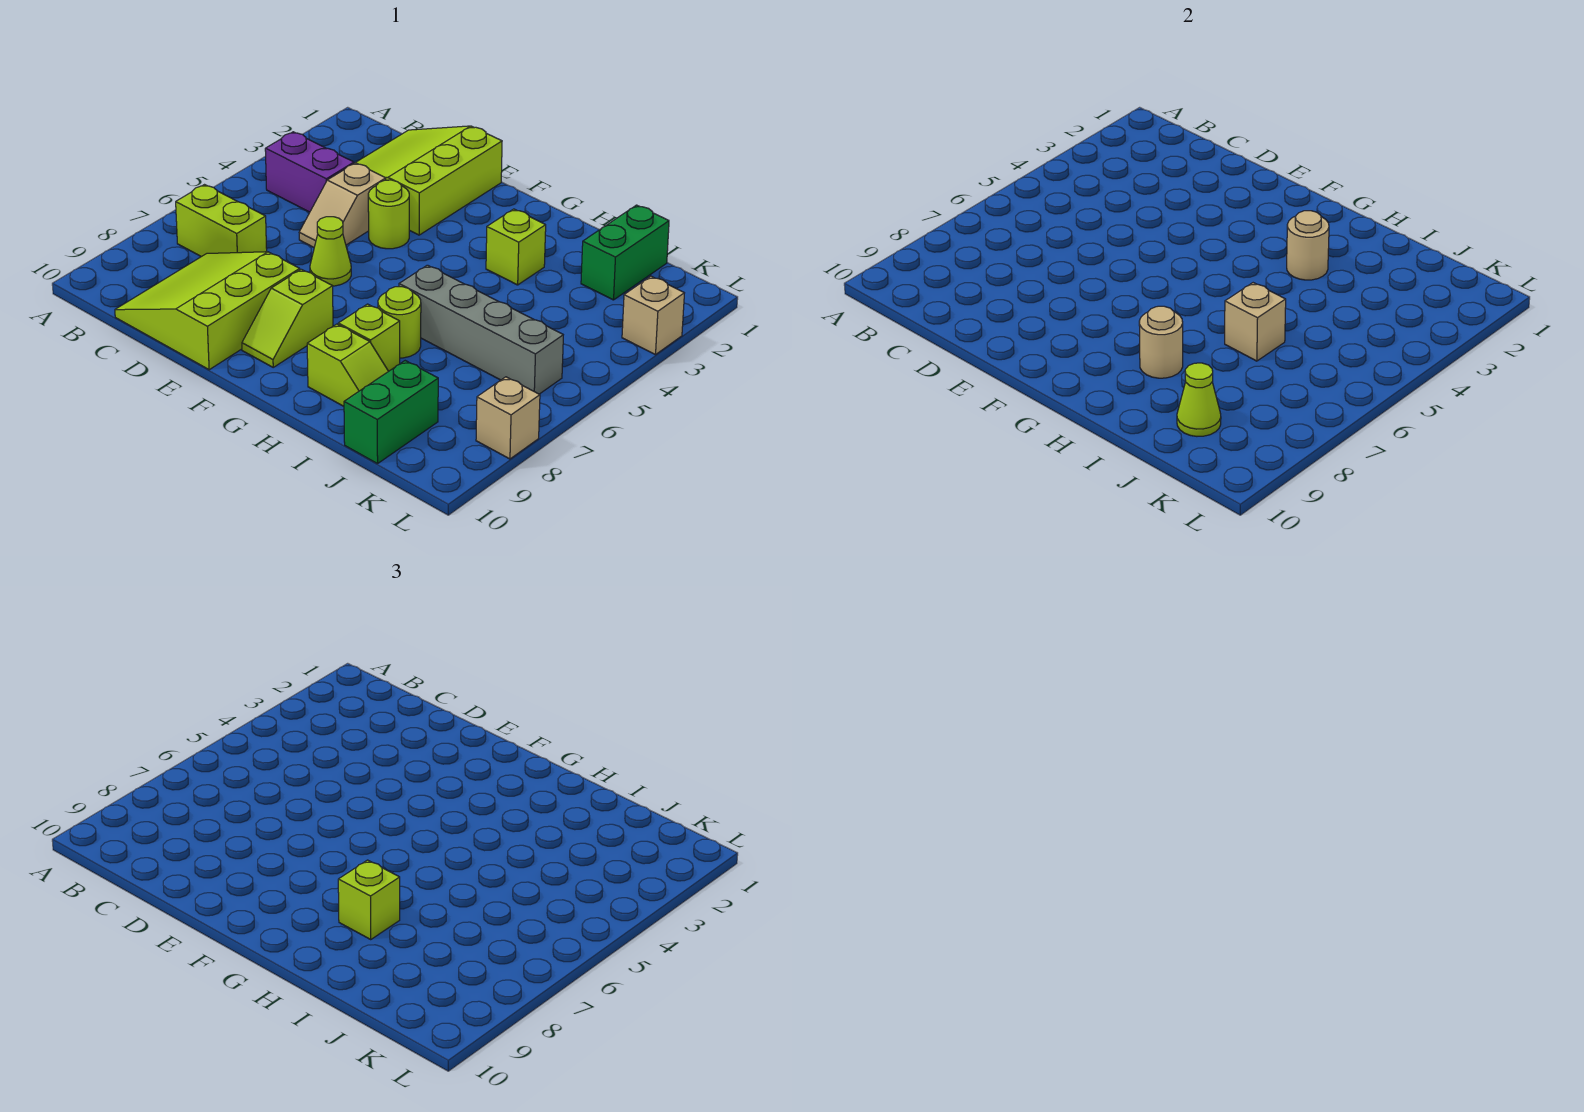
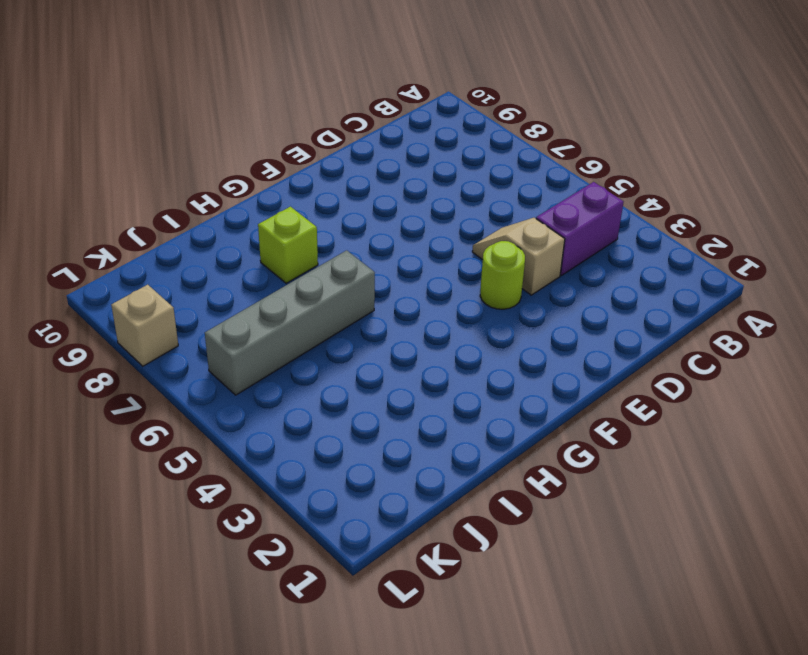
none -> lime 1x2 brick [176,185,267,257]
none -> lime 3x3 slope [355,126,502,235]
none -> lime 3x3 slope [115,252,300,370]

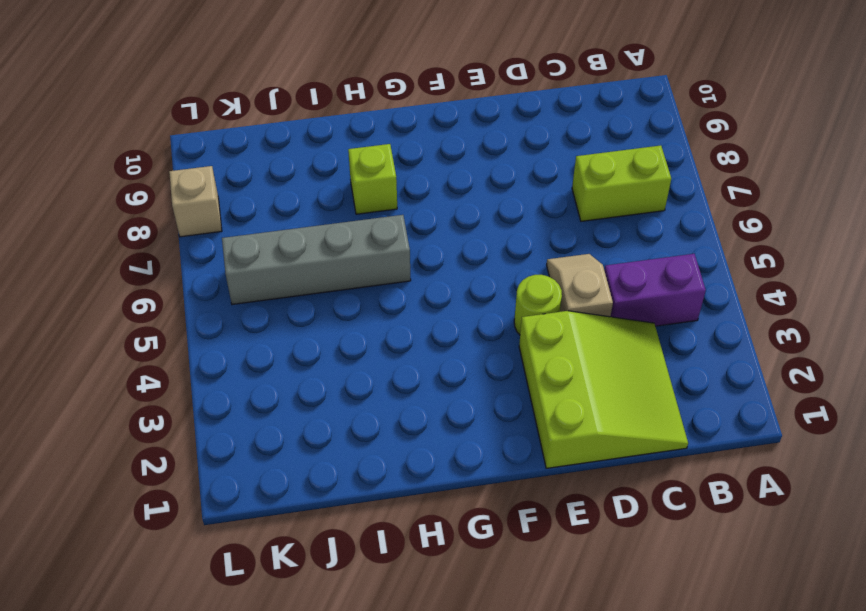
none -> lime 3x3 slope [115,252,300,370]
none -> lime 1x1 cone [310,217,351,286]
none -> lime 1x2 slope [242,269,333,367]

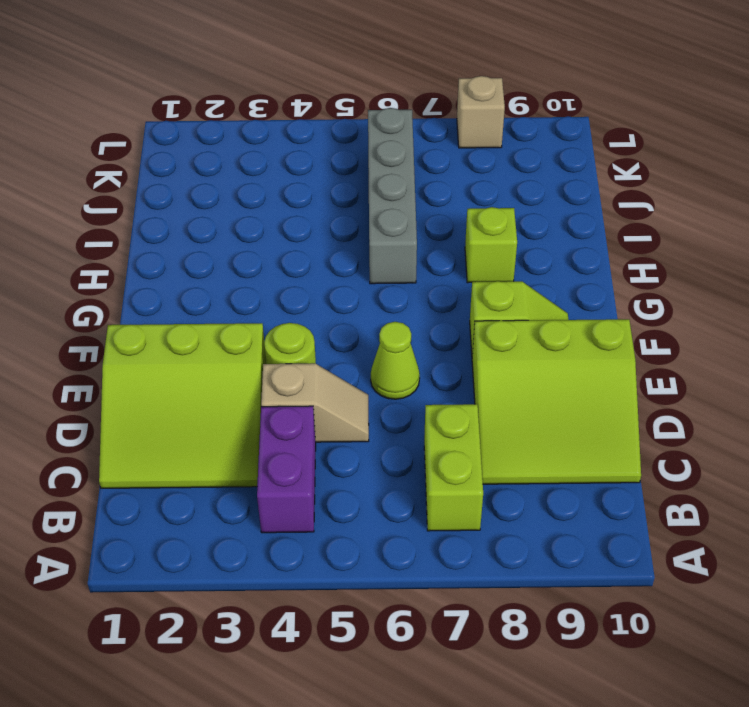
none -> lime 1x1 brick [486,209,546,285]
none -> lime 1x1 round brick [378,287,421,358]
none -> lime 1x2 slope [307,324,388,406]

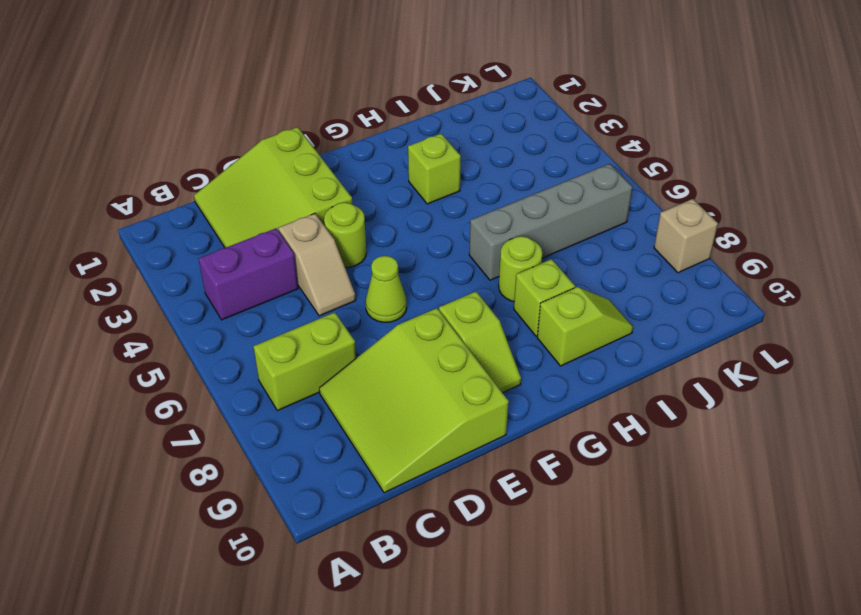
none -> green 1x2 brick [581,205,669,300]
none -> green 1x2 brick [344,361,438,464]
none -> tan 1x1 brick [622,276,684,355]

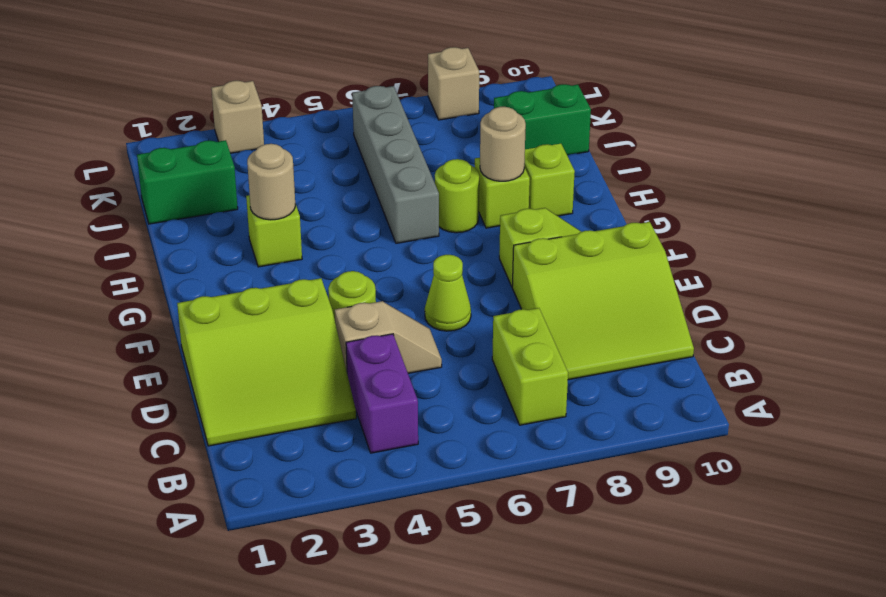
none -> tan 1x1 brick [1225,283,1286,361]
none -> lime 1x1 cone [1177,363,1221,436]
none -> lime 1x1 brick [338,860,400,939]

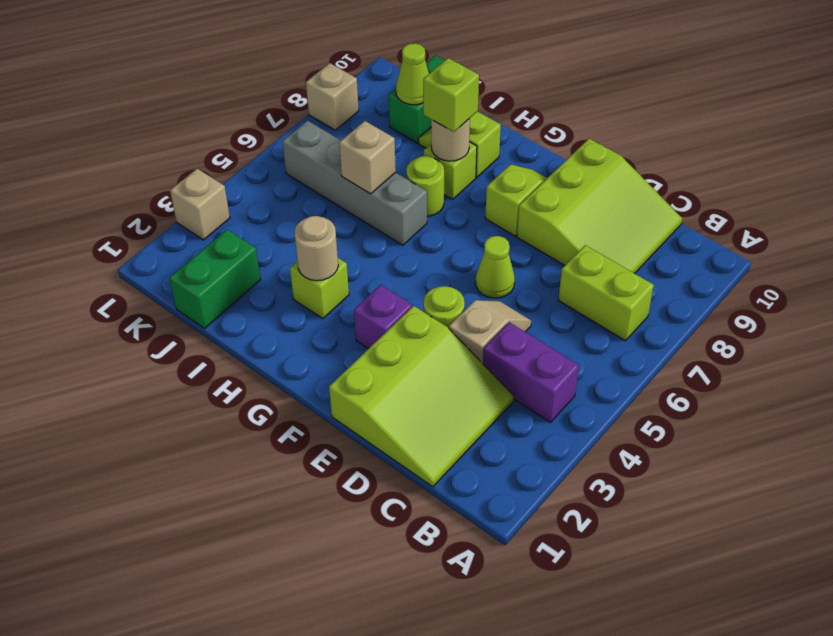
purple 1x1 brick [354,285,412,349] -> none

